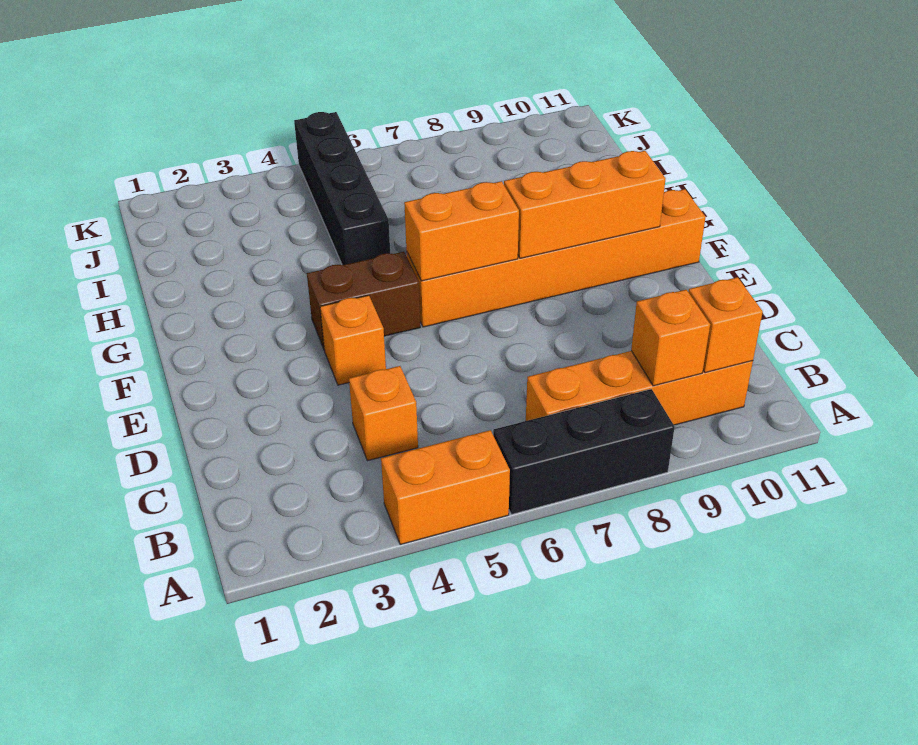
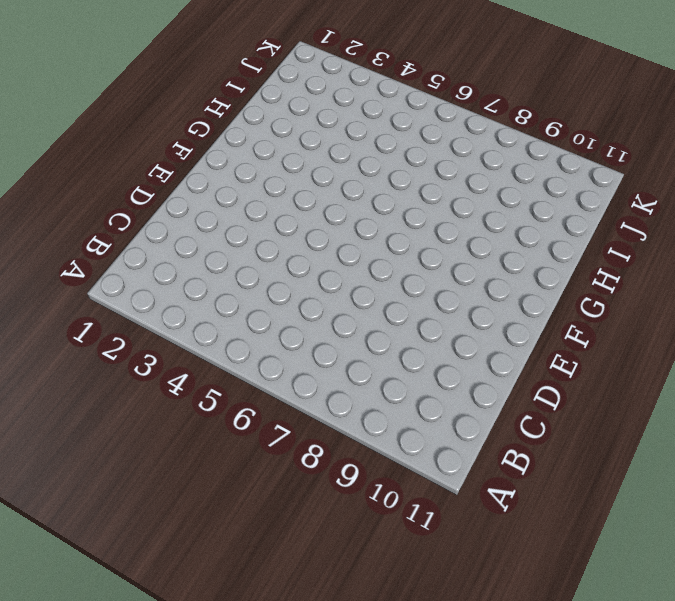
none -> orange 1x2 brick [381,430,510,545]
none -> black 1x3 brick [493,389,675,514]
none -> orange 1x4 brick [526,351,753,425]

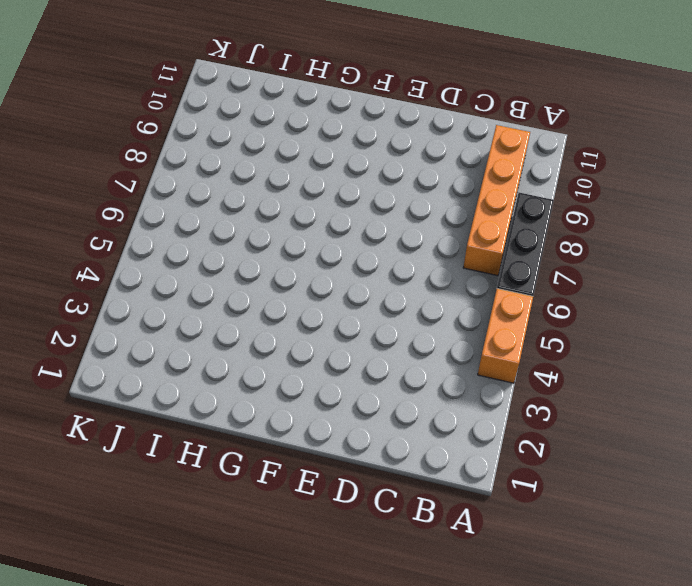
none -> orange 1x1 brick [349,366,418,461]
none -> orange 1x1 brick [320,295,386,385]
none -> brown 1x2 brick [307,252,420,349]

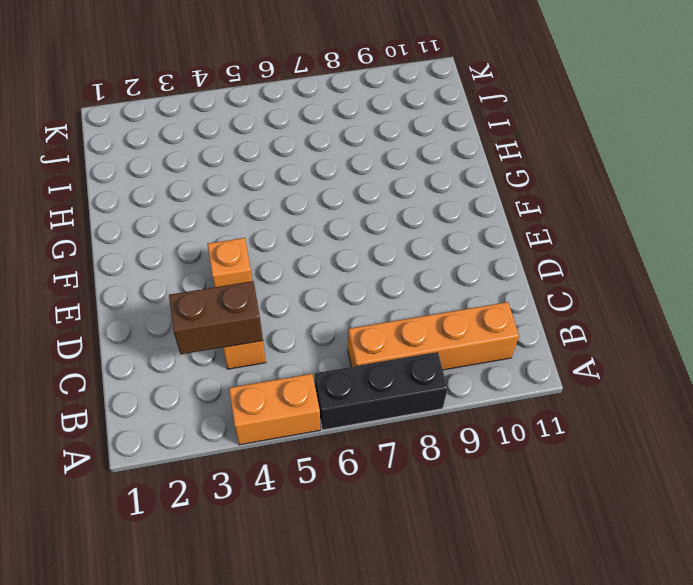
brown 1x2 brick [169,281,263,354] -> brown 1x2 brick moved to [307,252,420,349]
none -> orange 1x6 brick [407,189,705,327]
none -> black 1x4 brick [294,112,390,265]
none -> orange 1x1 brick [631,290,710,386]

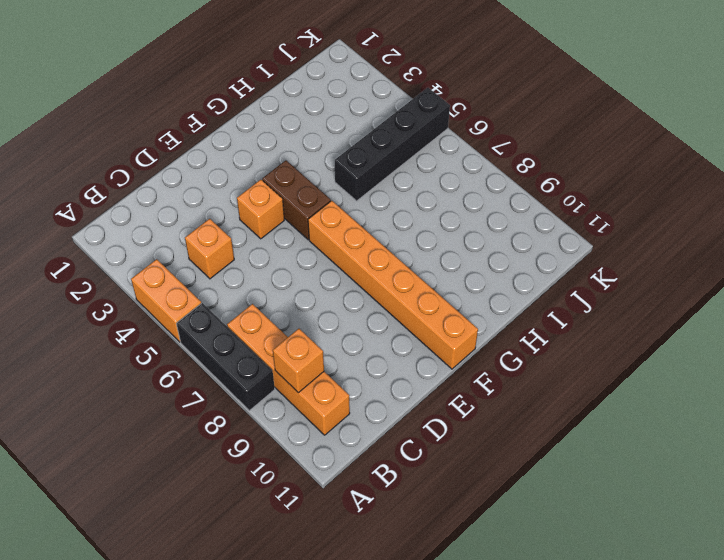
none -> orange 1x1 brick [689,277,763,373]
none -> orange 1x2 brick [404,181,519,281]
none -> orange 1x3 brick [504,151,666,258]

